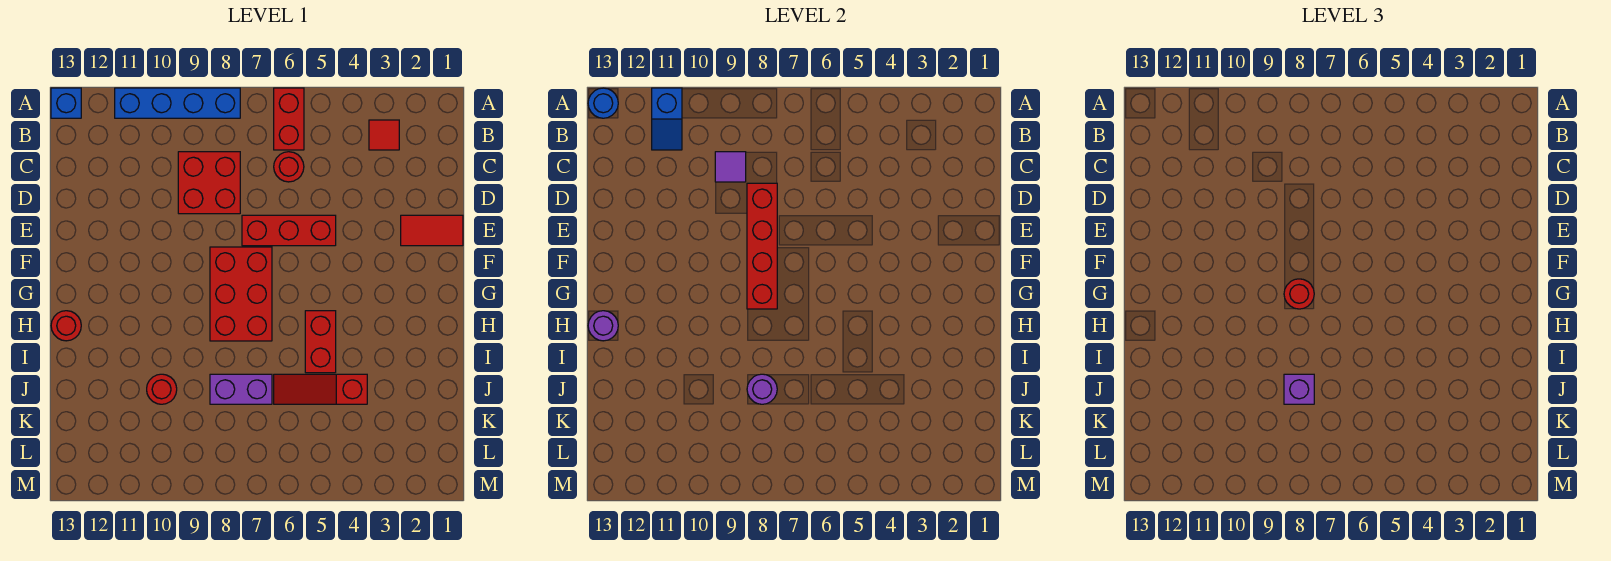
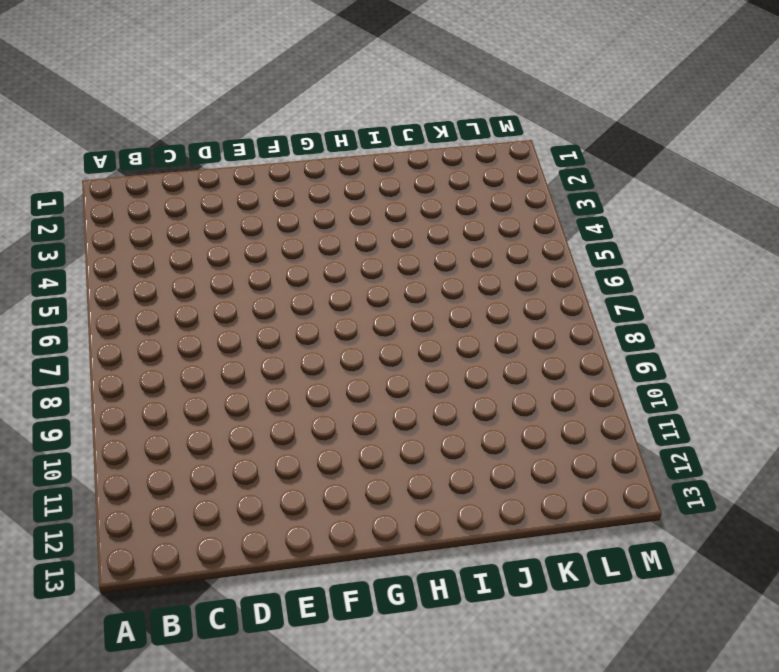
none -> red 1x2 brick [274,88,304,150]
none -> blue 1x4 brick [115,88,240,118]
none -> blue 1x1 brick [51,88,81,118]

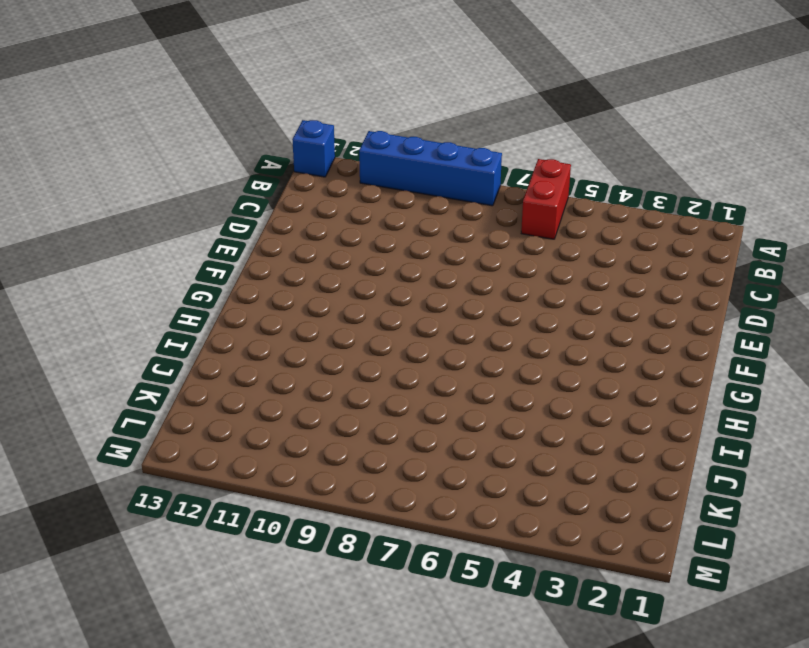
none -> red 1x1 tile [369,120,399,150]
none -> red 1x1 round brick [274,152,304,182]
none -> red 2x2 brick [178,152,240,214]

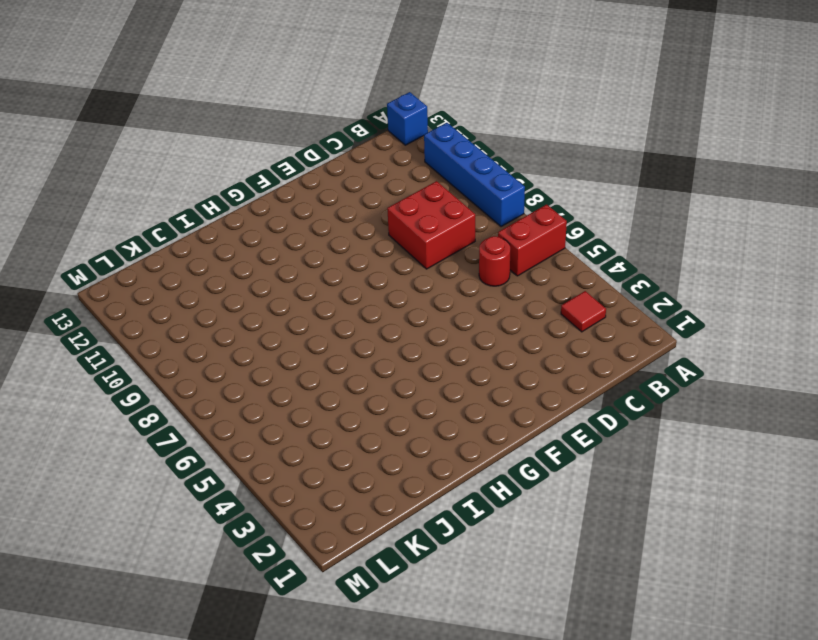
none -> red 1x2 tile [401,215,463,246]
none -> red 1x3 brick [242,215,336,246]
none -> red 2x3 brick [210,247,272,341]

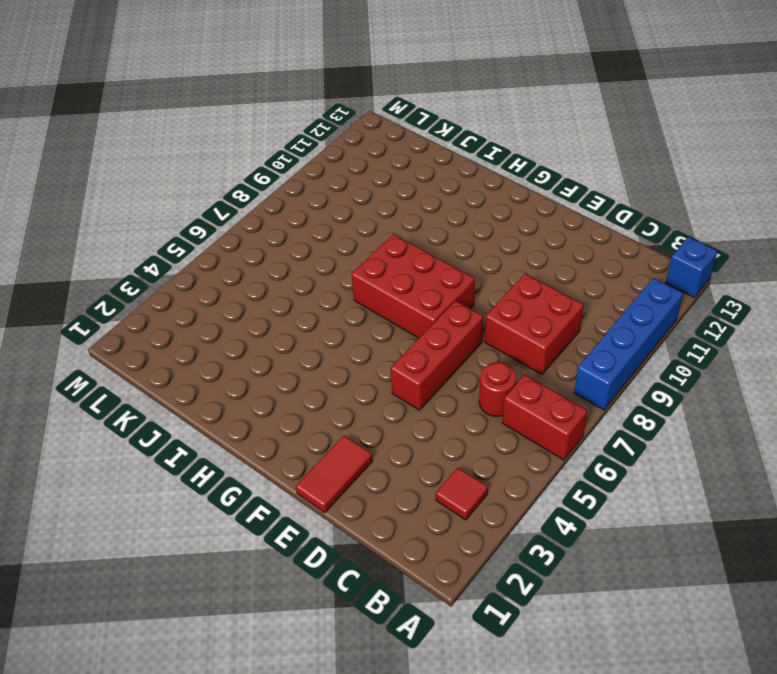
none -> red 1x2 brick [305,311,336,373]
none -> red 1x1 round brick [51,311,81,341]
none -> red 1x3 slope [274,374,367,404]

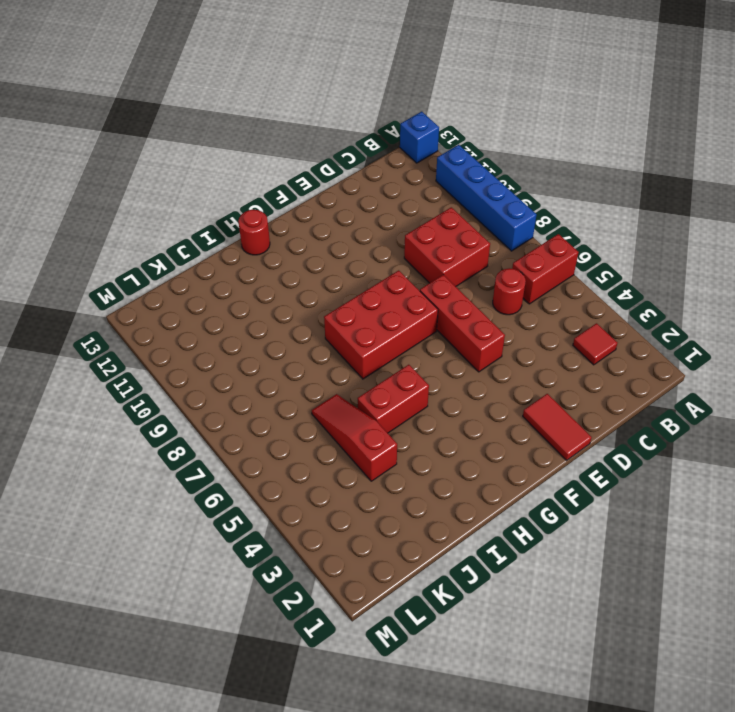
none -> purple 1x2 brick [210,374,272,404]
none -> red 1x1 round brick [147,374,177,404]
none -> blue 1x2 slope [652,88,682,150]

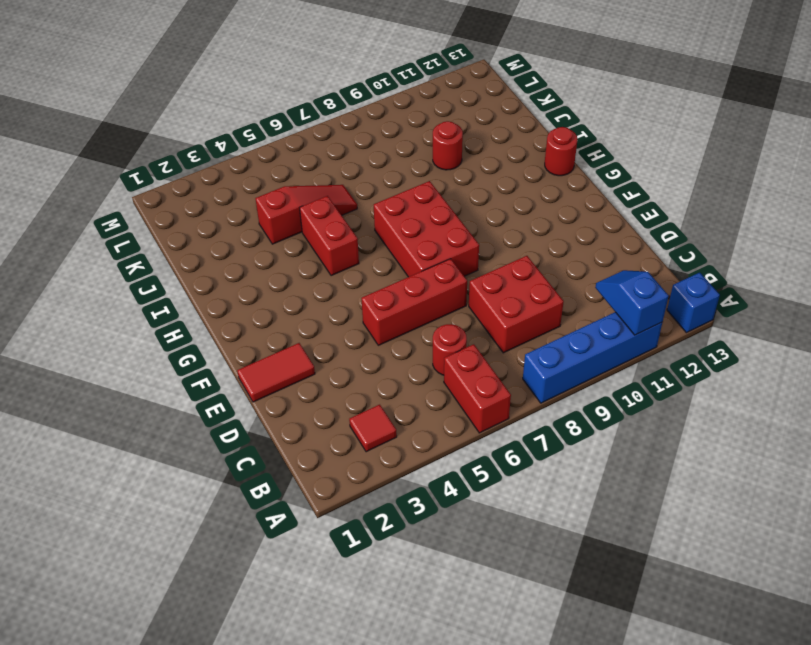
none -> purple 1x2 brick [210,374,272,404]
none -> blue 1x1 round brick [588,88,618,118]
none -> purple 1x1 tile [715,152,746,182]

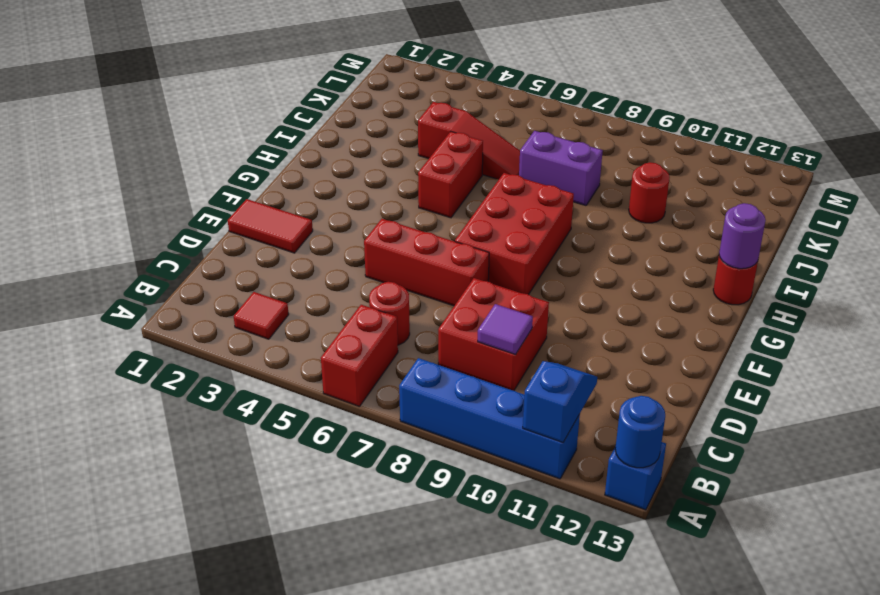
none -> red 1x4 brick [747,183,777,309]
none -> purple 1x1 round brick [747,374,777,404]
none -> red 1x1 round brick [1284,279,1314,309]

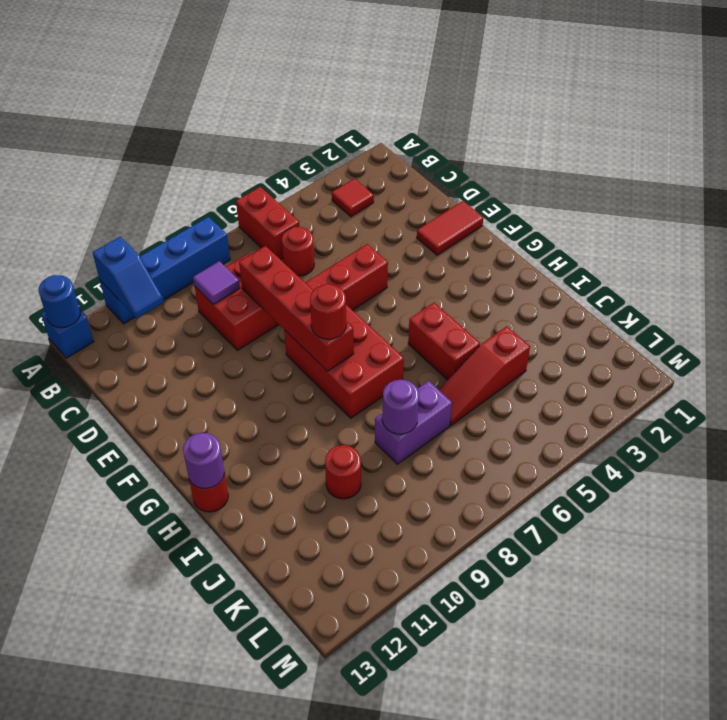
none -> purple 1x1 brick [1284,374,1314,404]

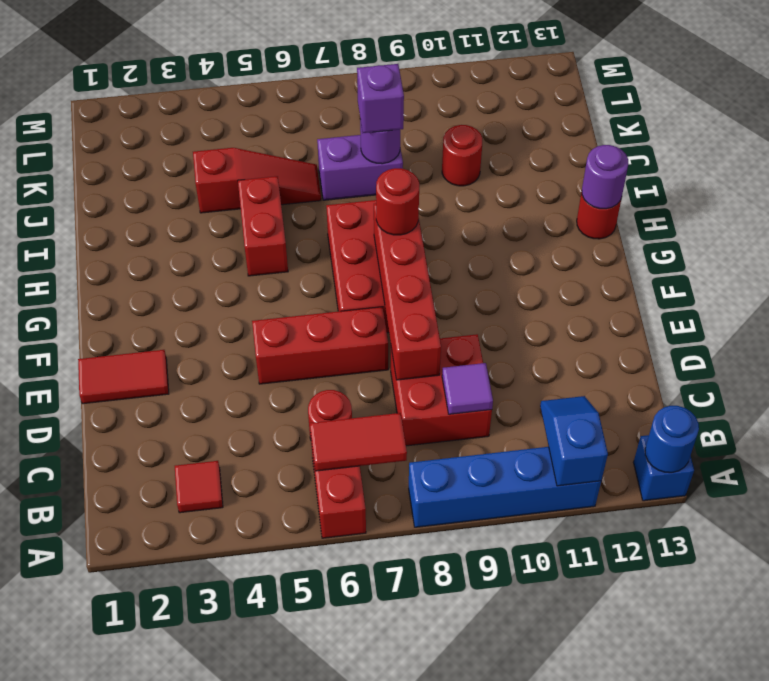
red 1x2 tile [310,413,407,471] -> none

